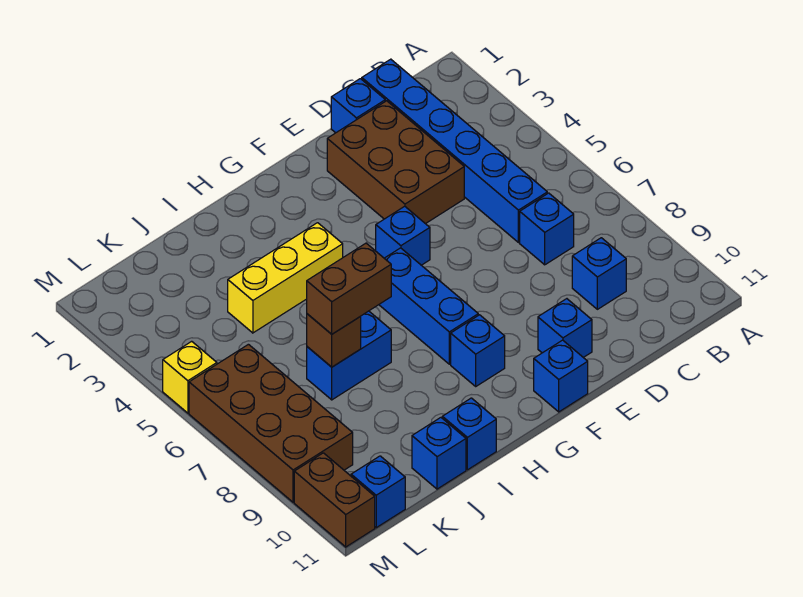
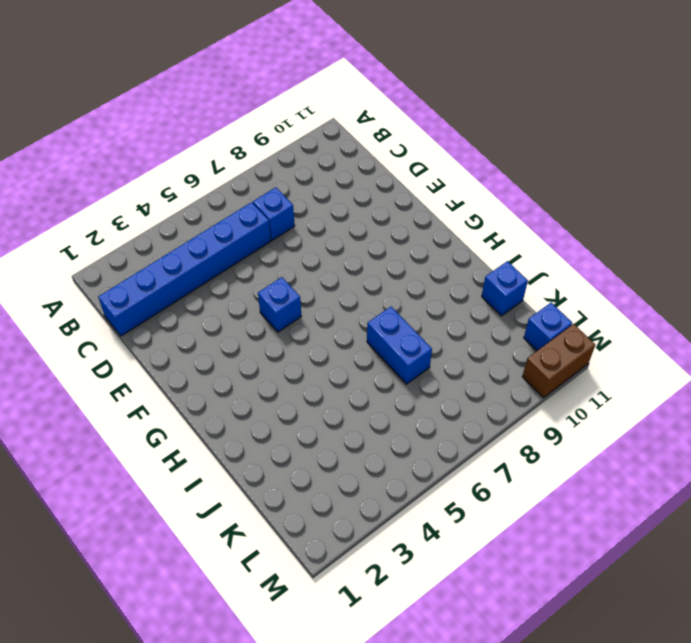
none -> blue 1x1 brick [572,238,626,309]
none -> blue 1x1 brick [331,79,385,133]
none -> brown 2x3 brick [327,101,464,224]

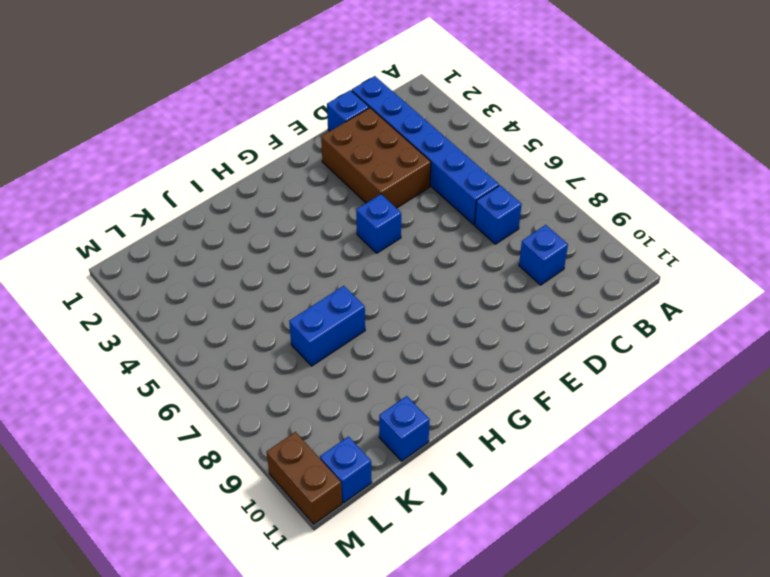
none -> blue 1x1 brick [538,299,592,357]
none -> blue 1x1 brick [534,340,588,412]
none -> blue 1x3 brick [379,248,478,364]

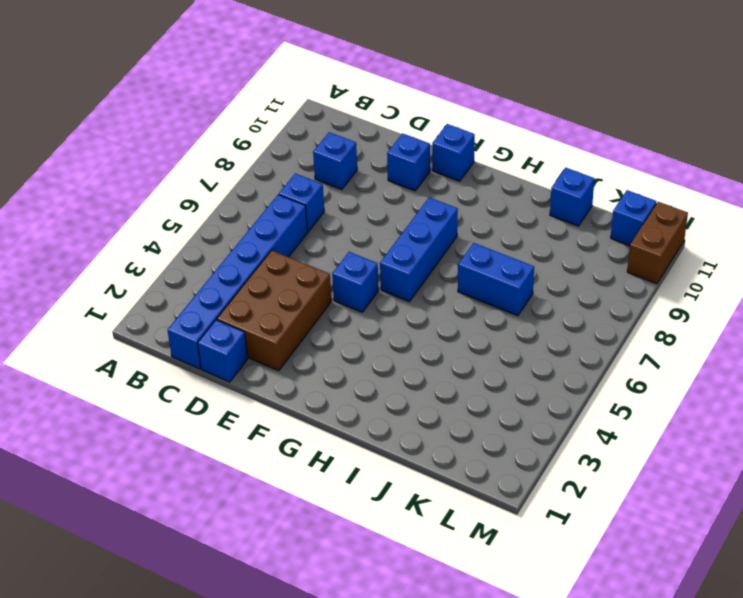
none -> blue 1x1 brick [451,315,505,386]
none -> yellow 1x3 brick [228,223,343,333]
none -> blue 1x1 brick [442,398,496,470]

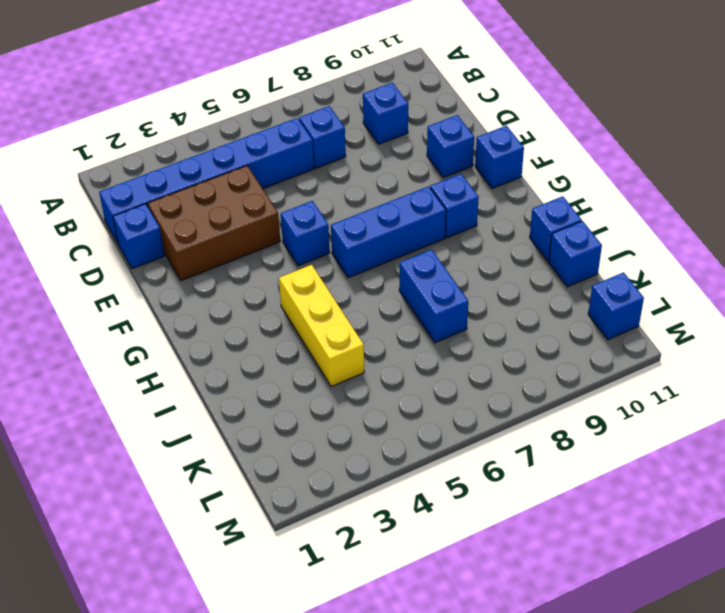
none -> brown 2x4 brick [189,344,353,502]
none -> yellow 1x1 brick [163,341,217,413]
none -> brown 1x2 brick [294,453,375,547]

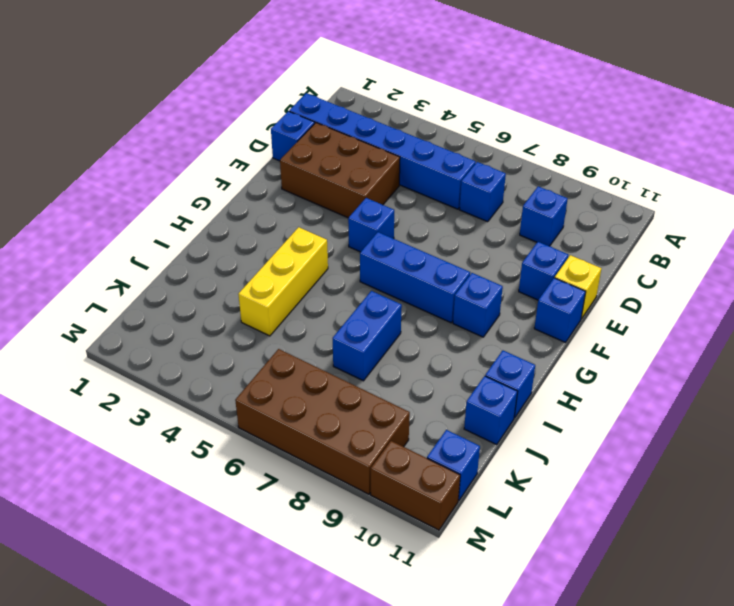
yellow 1x1 brick [555,255,601,319] -> yellow 1x1 brick moved to [163,341,217,413]
none -> brown 1x1 brick [307,314,361,367]
none -> brown 1x2 brick [307,243,391,334]

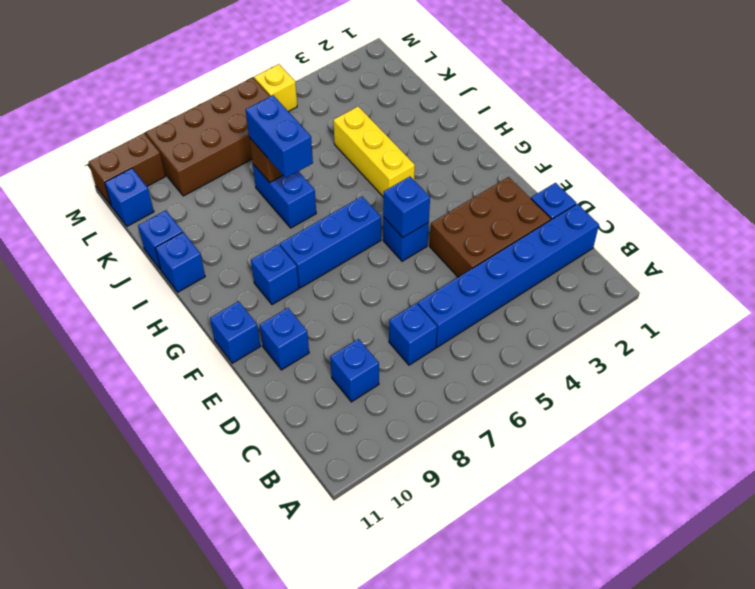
blue 1x1 brick [383,177,430,237] -> none
blue 1x2 brick [246,95,313,178] -> brown 1x2 brick [307,243,391,334]

